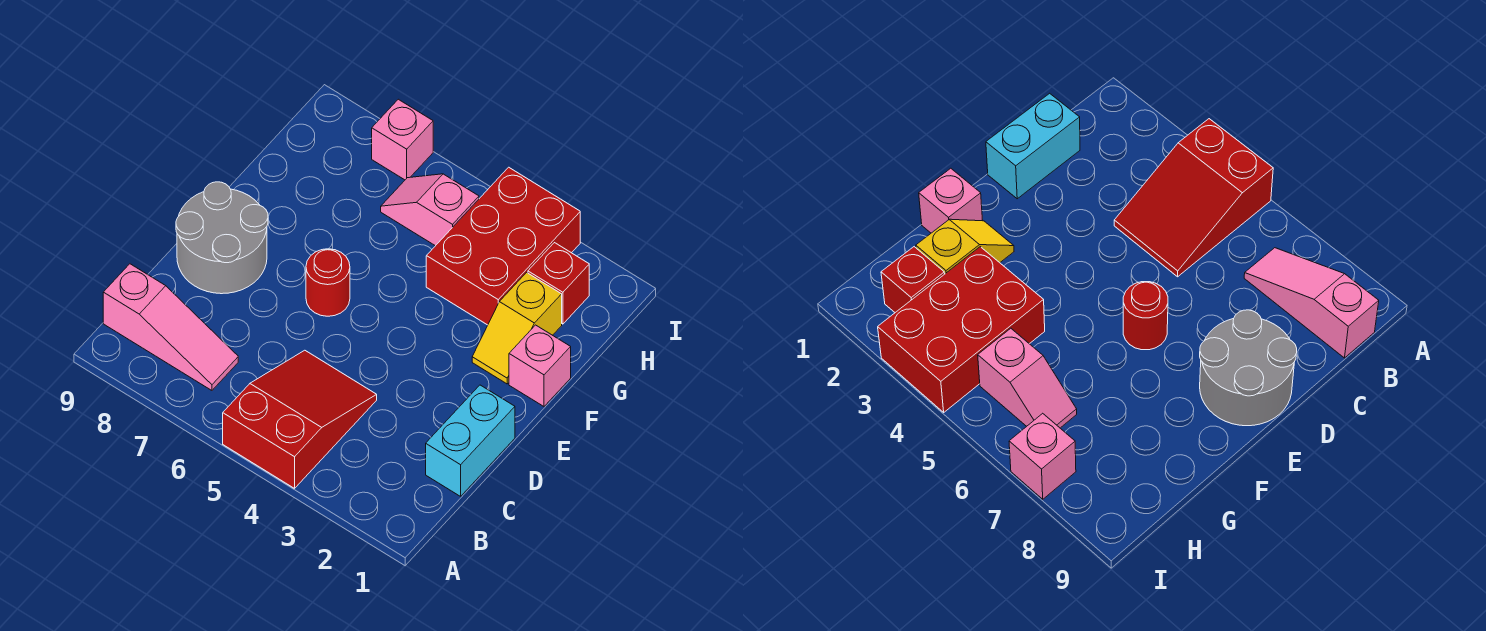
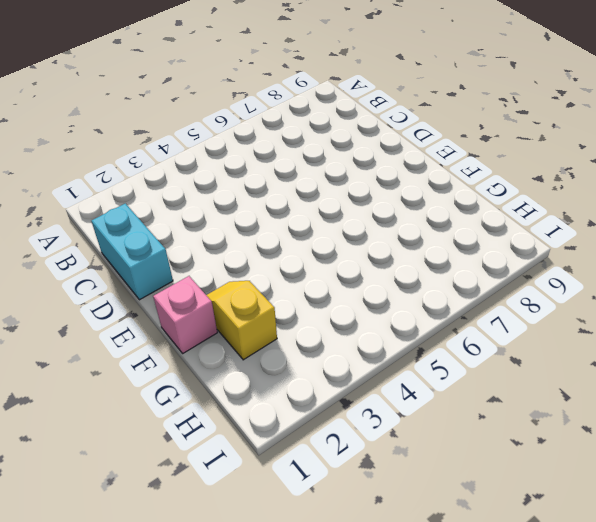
none -> red 2x3 slope [223,350,377,488]
none -> pink 1x3 slope [103,264,238,390]

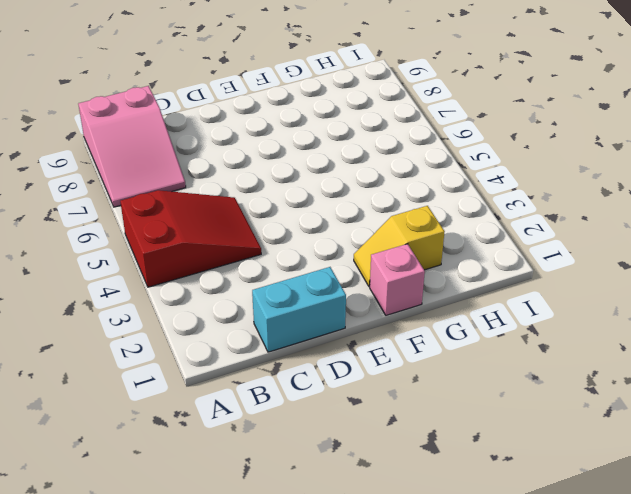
pink 2x3 slope [78,86,186,207] -> pink 1x3 slope [103,264,238,390]
none -> grey 2x2 round brick [176,182,268,294]
none -> red 1x1 round brick [306,249,350,316]

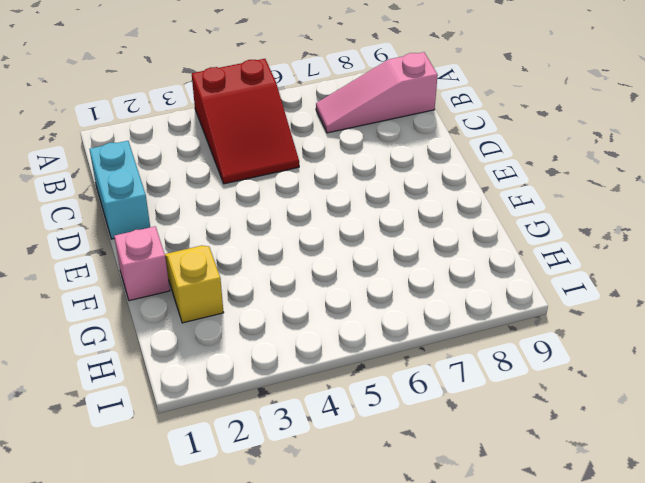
none -> grey 2x2 round brick [176,182,268,294]
none -> red 1x1 round brick [306,249,350,316]

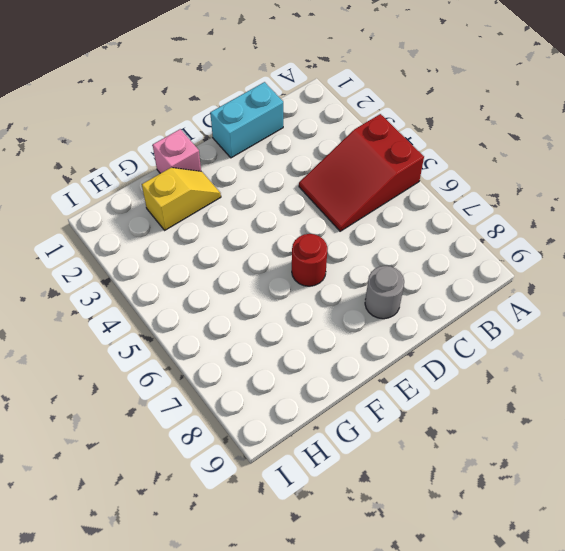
grey 1x1 round brick [365,266,404,319] -> grey 2x2 round brick [176,182,268,294]
none -> pink 1x3 slope [103,264,238,390]
none -> red 2x3 brick [426,167,580,325]

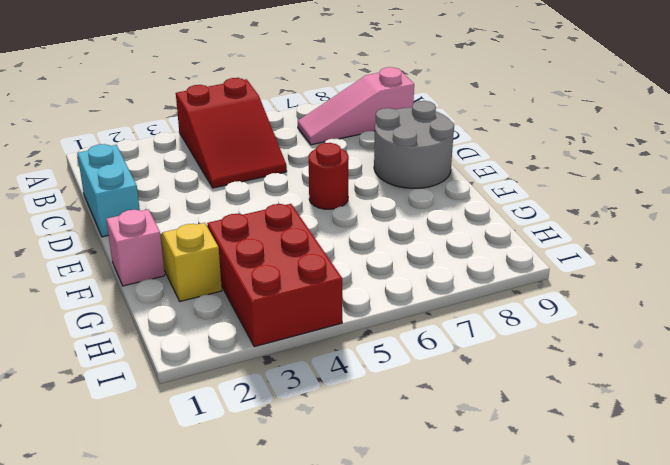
none -> red 1x1 brick [528,243,589,324]
none -> pink 1x2 slope [381,174,479,246]

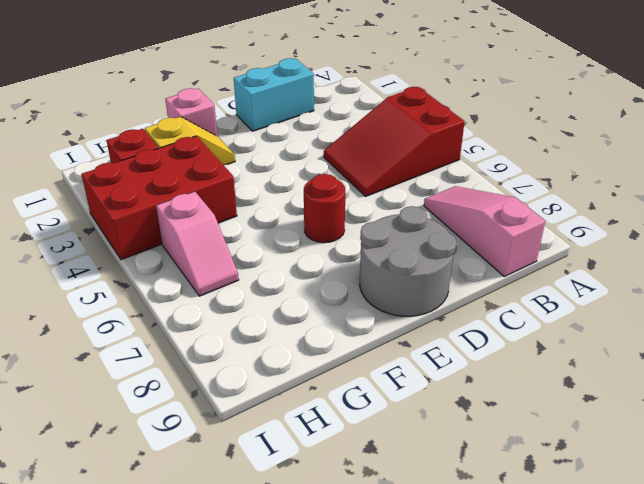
none -> pink 1x1 brick [372,99,433,180]

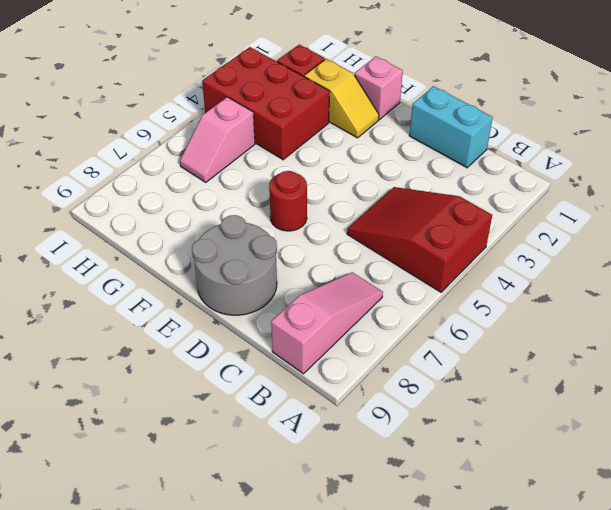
none -> pink 1x1 brick [372,99,433,180]

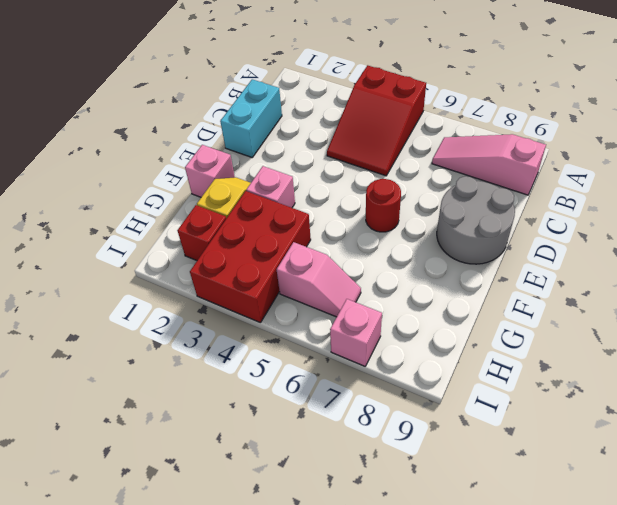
pink 1x1 brick [246,166,295,208] -> none

